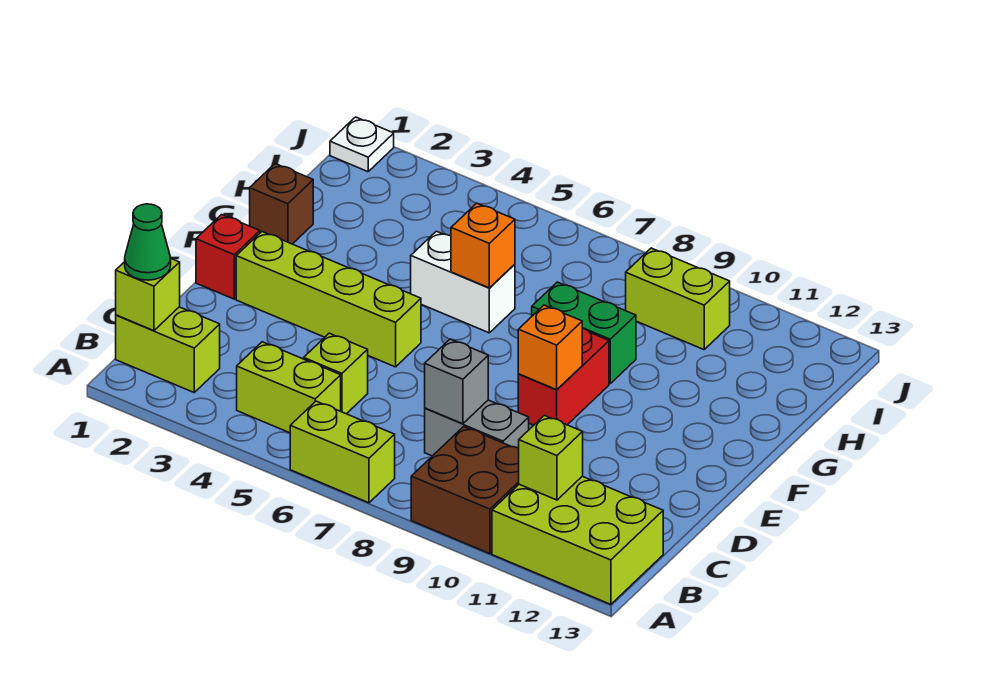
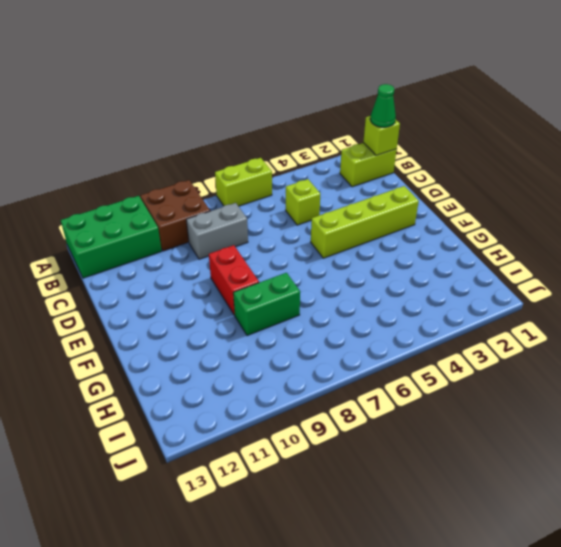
green 2x3 brick [61,196,162,278] -> lime 2x3 brick [492,476,663,604]
none -> lime 1x2 brick [237,342,341,433]
none -> red 1x1 brick [196,215,260,299]
none -> brown 1x1 brick [250,164,313,244]

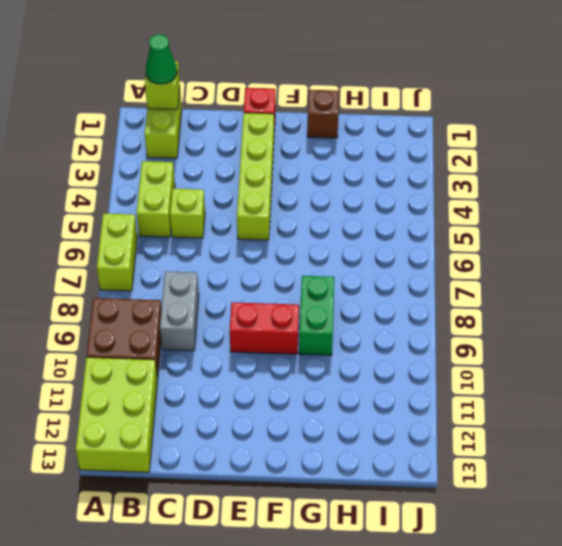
none -> white 1x2 brick [411,231,515,333]
none -> lime 1x2 brick [626,248,730,350]
none -> white 1x1 plate [330,117,394,172]

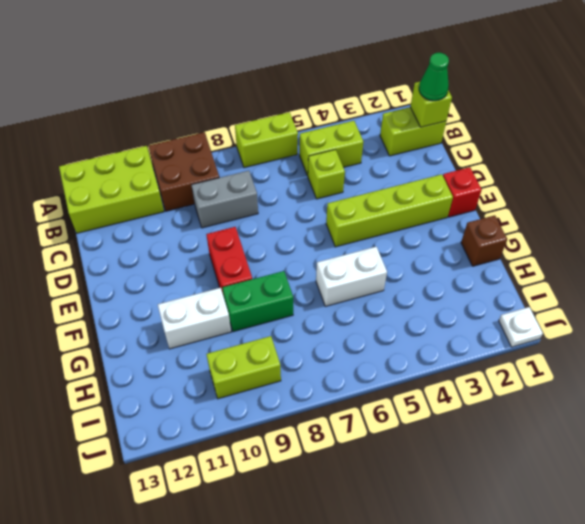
white 1x2 brick [158,288,231,349] -> none
none -> lime 1x1 brick [519,415,583,500]
none -> grey 1x1 brick [425,339,488,424]
none -> orange 1x1 brick [518,305,582,390]

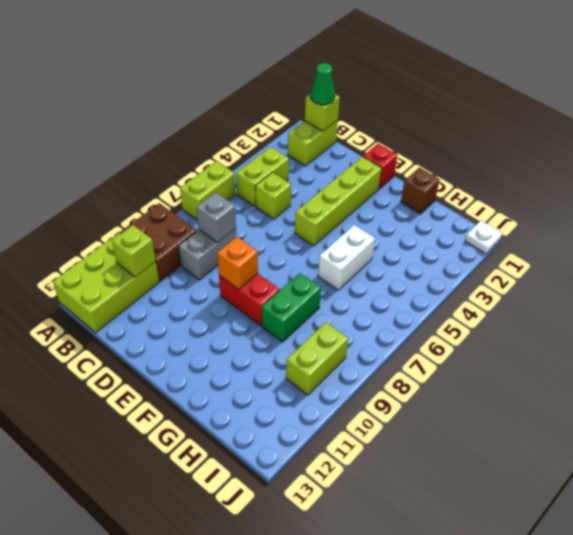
none -> orange 1x1 brick [451,203,515,288]

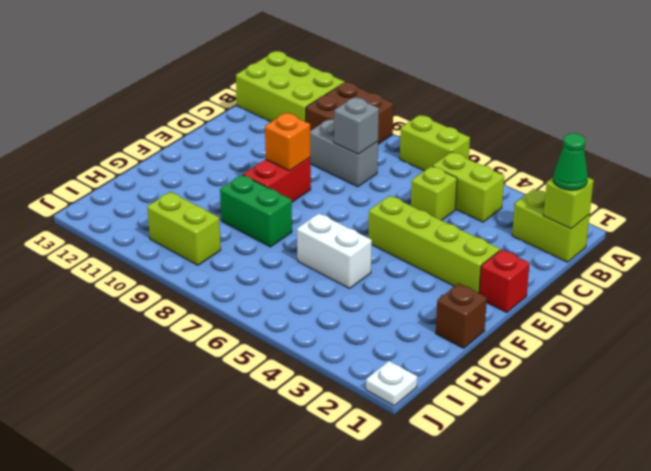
none -> lime 1x1 brick [519,415,583,500]
none -> orange 1x1 brick [451,203,515,288]

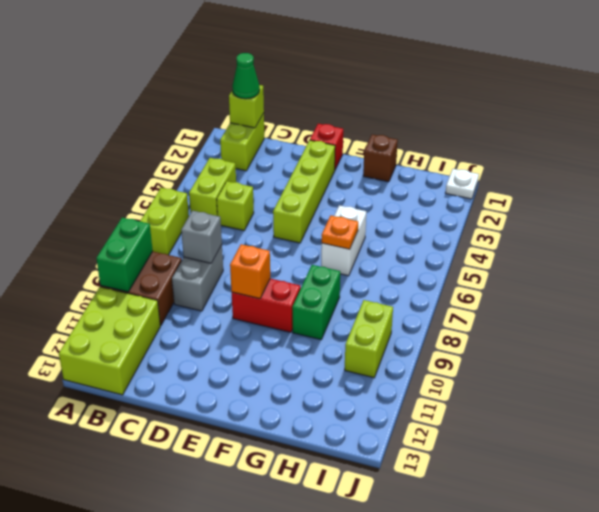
green 1x2 brick [96,218,153,292] -> none
orange 1x1 plate [322,216,358,249] -> orange 1x1 brick [451,203,515,288]
none -> lime 1x1 brick [519,415,583,500]

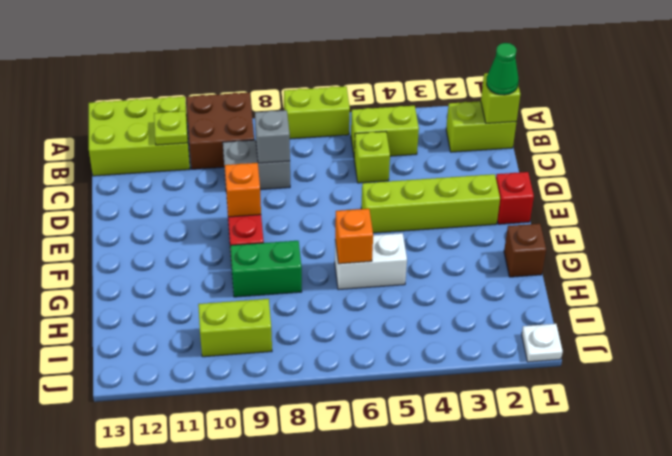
lime 1x1 plate [154,111,188,145] -> lime 1x1 brick [519,415,583,500]

